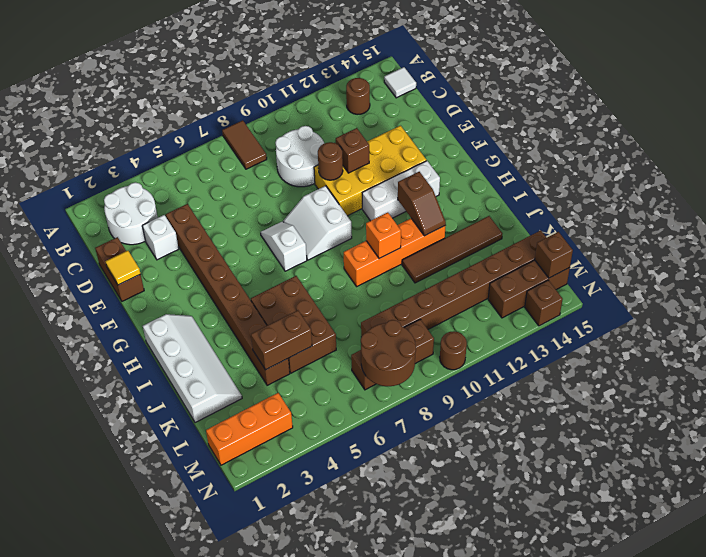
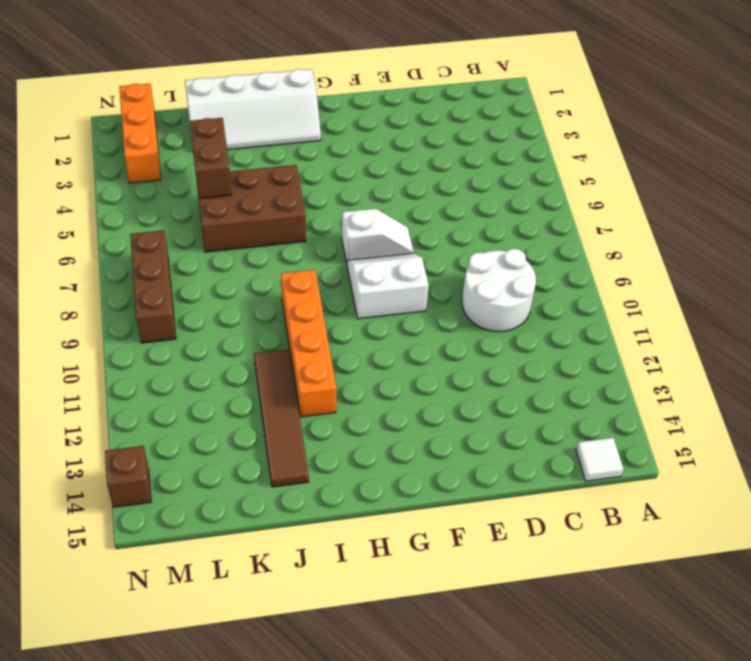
none -> brown 1x2 tile [222,120,267,169]
none -> white 2x2 round brick [104,182,158,245]
none -> brown 1x1 round brick [346,78,370,115]
none -> brown 1x2 brick [95,237,144,301]

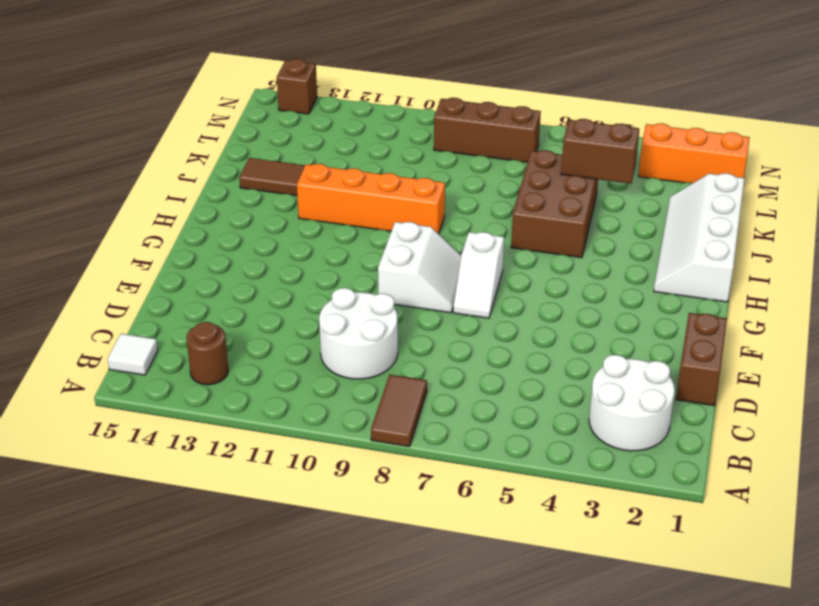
none -> white 1x1 brick [142,215,179,260]
none -> brown 1x8 brick [166,204,290,385]
none -> yellow 2x4 brick [314,126,426,216]
none -> white 1x3 brick [362,161,440,221]

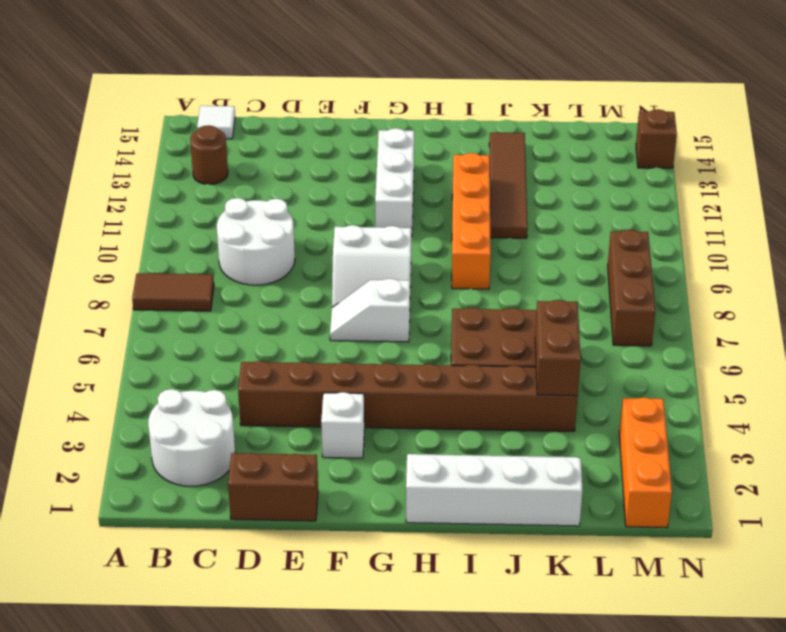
white 1x1 brick [321,392,364,458] -> white 1x1 brick moved to [142,215,179,260]
none -> yellow 2x4 brick [314,126,426,216]
none -> brown 1x8 brick [361,230,547,337]
none -> brown 1x3 brick [488,260,570,318]
none -> brown 1x1 round brick [440,331,467,370]

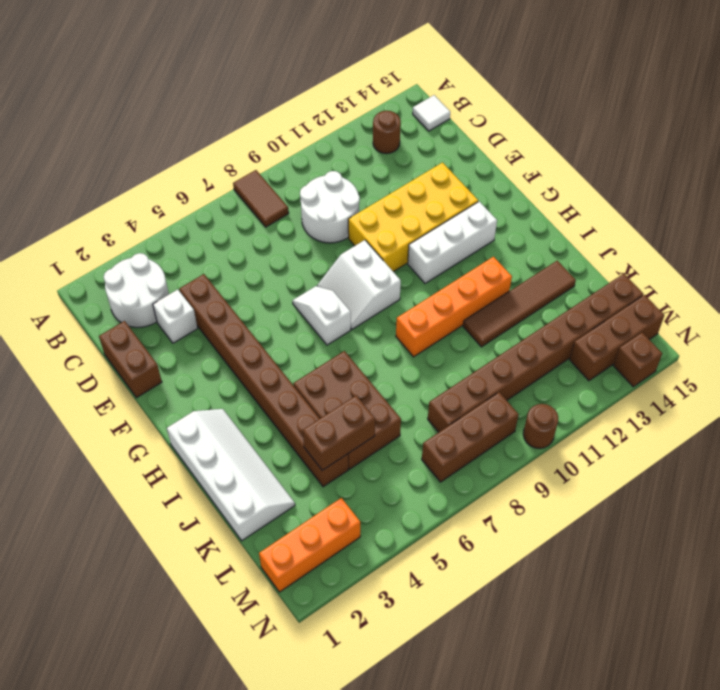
none -> yellow 1x1 tile [105,251,141,285]
none -> brown 1x1 round brick [318,142,343,180]
none -> brown 1x1 brick [336,128,369,173]
none -> brown 1x2 slope [398,172,446,236]

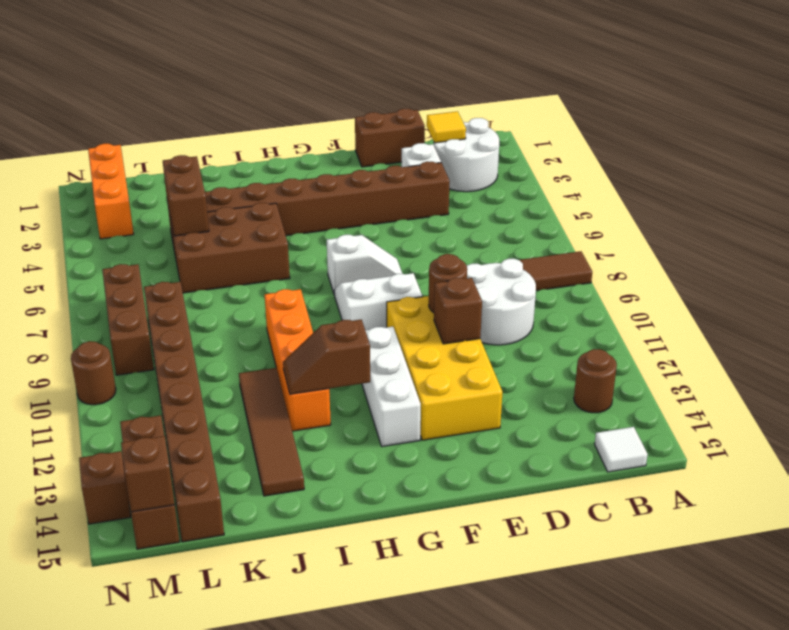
yellow 1x1 tile [427,111,466,143] -> yellow 1x1 tile moved to [105,251,141,285]
none -> white 2x4 slope [143,314,242,423]
none -> orange 1x1 brick [366,213,401,258]
none -> brown 2x2 round brick [361,320,416,386]

